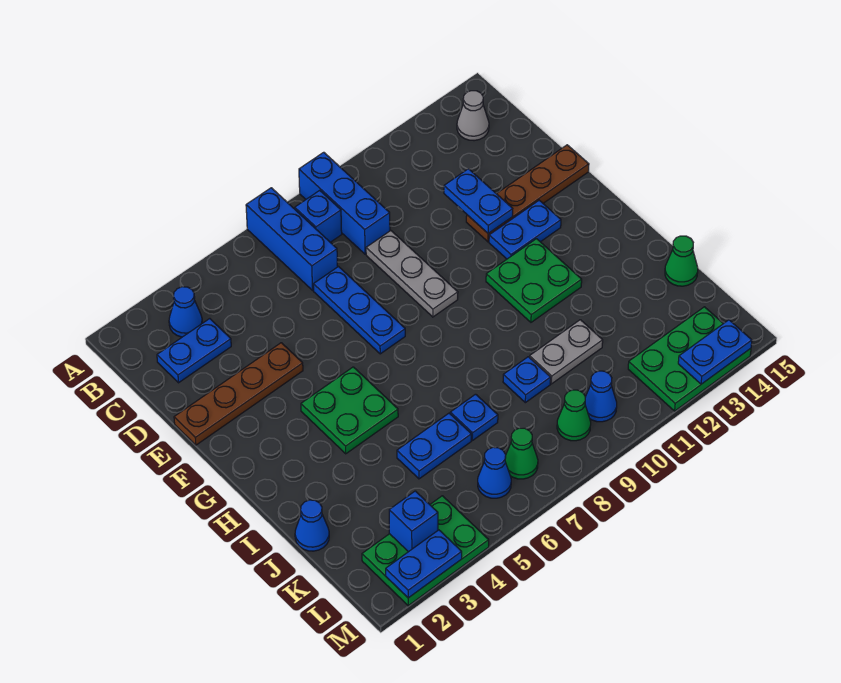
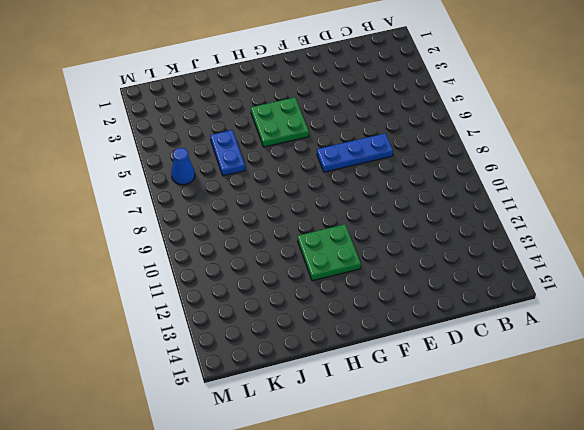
none -> blue 1x3 brick [246,188,338,290]
none -> blue 1x3 brick [299,152,390,254]
none -> blue 1x1 cone [169,287,202,337]

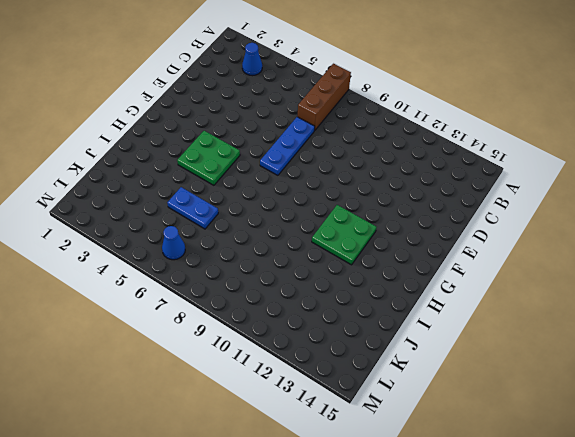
brown 1x3 brick [298,64,351,131] -> blue 1x3 brick [246,188,338,290]
none -> blue 1x3 brick [299,152,390,254]
none -> blue 1x1 brick [295,190,342,242]
none -> grey 1x1 cone [457,91,489,141]

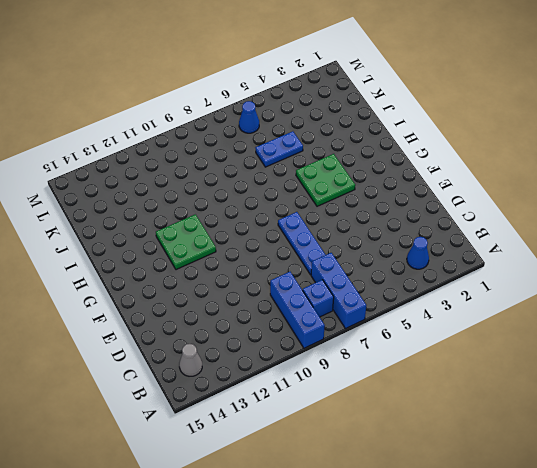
none -> blue 1x2 plate [157,319,231,383]
none -> grey 1x3 plate [366,231,458,317]
none -> brown 1x4 plate [174,343,303,445]

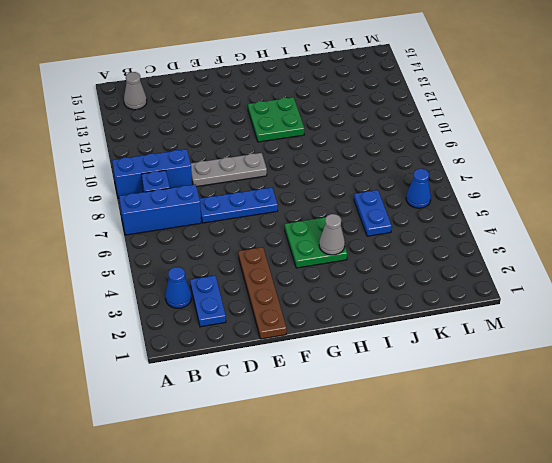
grey 1x1 cone [319,214,345,255] -> none
none -> brown 1x4 plate [466,145,589,242]
none -> blue 1x2 plate [489,200,561,259]
none -> blue 1x1 cone [295,500,329,551]

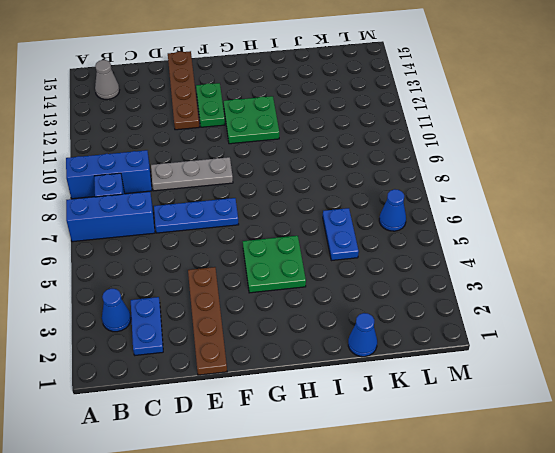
green 1x2 plate [196,83,225,127] -> blue 1x2 plate [489,200,561,259]
none -> blue 1x1 plate [450,394,498,440]
none -> blue 1x1 plate [503,357,551,403]
none -> grey 1x2 plate [530,320,603,384]

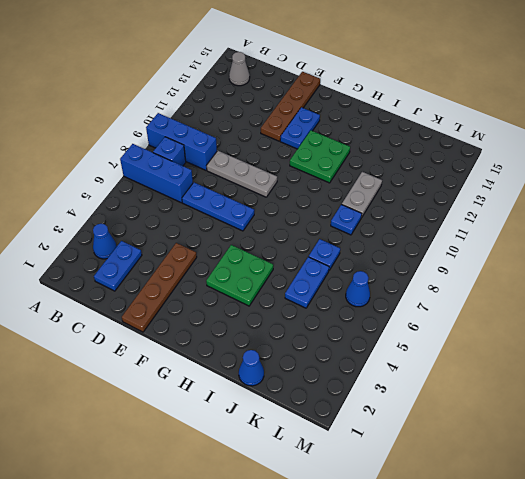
none -> green 1x1 cone [665,236,698,286]
none -> green 2x3 plate [362,496,489,606]
none -> green 1x1 cone [505,428,538,479]

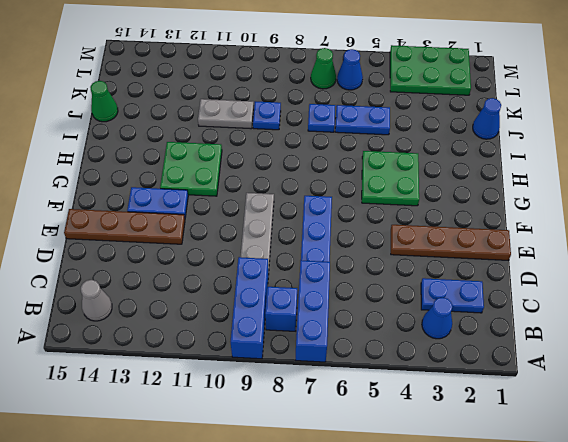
none -> green 1x1 cone [557,390,591,441]
none -> blue 1x1 cone [585,371,617,422]
none -> green 2x3 plate [628,307,751,411]

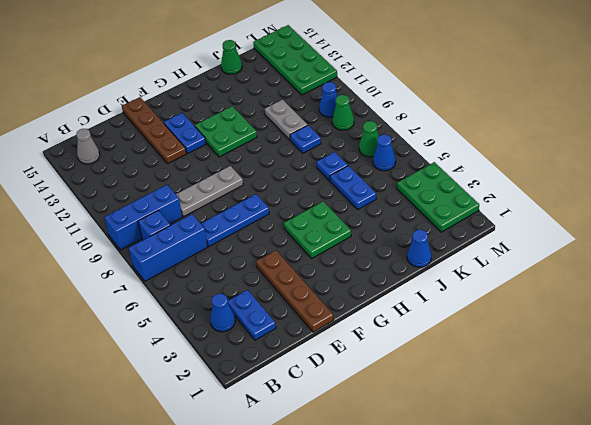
green 2x4 plate [253,25,337,95] -> green 2x3 plate [628,307,751,411]
none -> blue 1x2 plate [444,169,513,234]
none -> blue 1x1 brick [389,491,438,552]
none -> blue 1x2 plate [386,530,462,598]

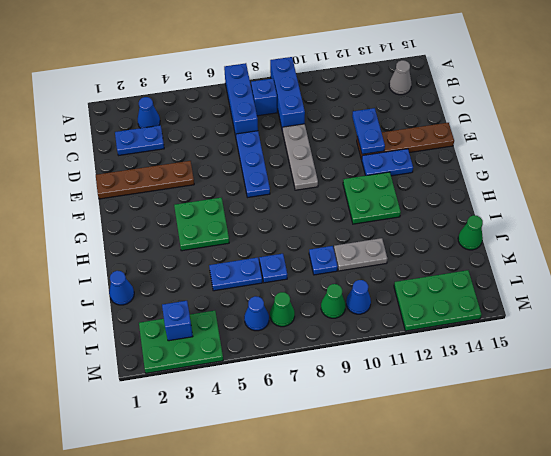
none -> blue 1x2 plate [386,530,462,598]
none -> blue 1x2 plate [678,320,752,384]

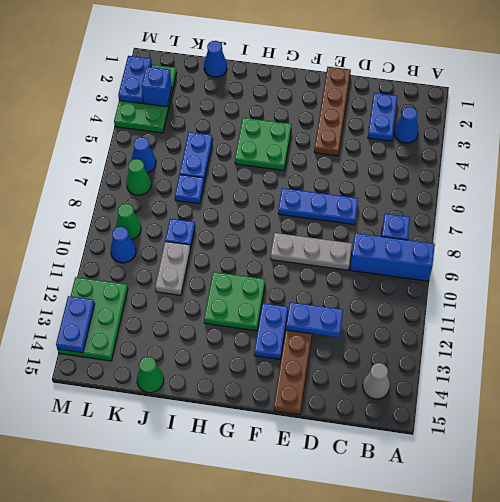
none -> blue 1x3 brick [246,188,338,290]

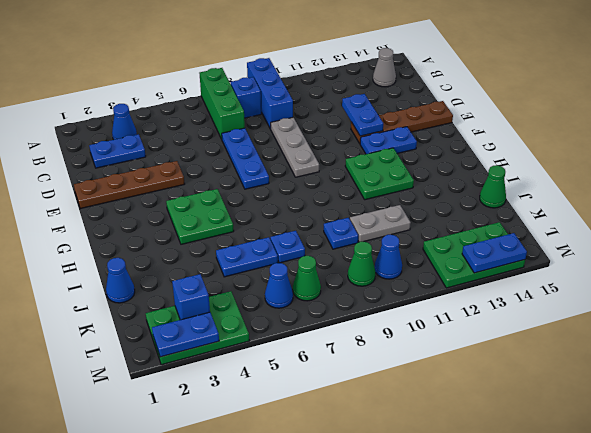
green 1x3 brick [199,68,245,139] -> blue 1x3 brick [246,188,338,290]

